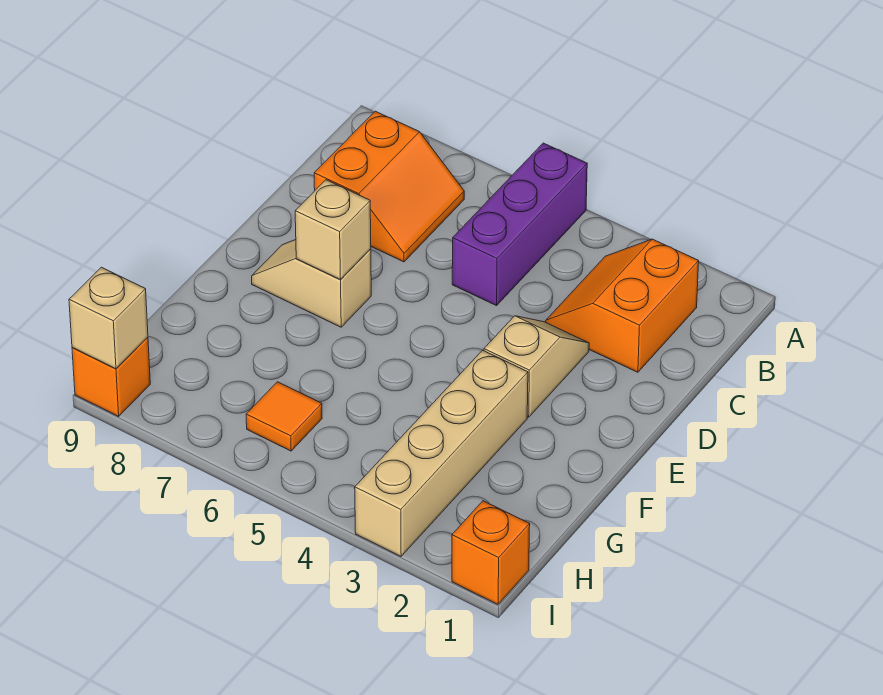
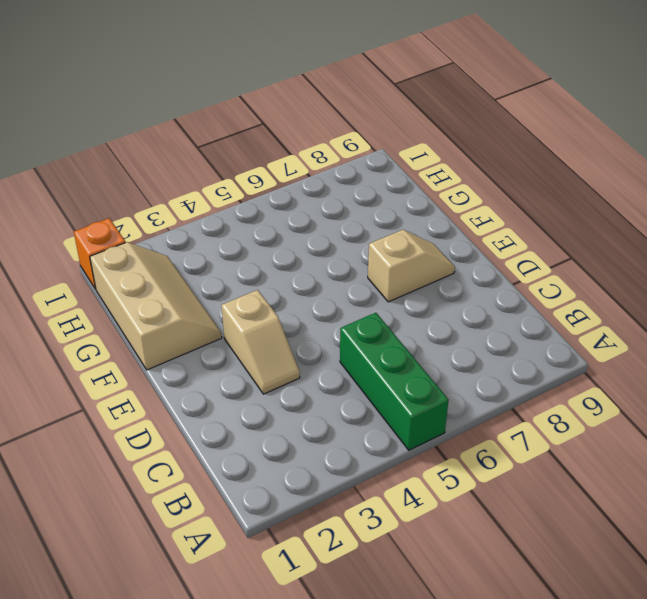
green 1x3 brick [340,313,449,450] -> purple 1x3 brick [452,143,587,306]
tan 2x3 slope [90,242,222,370] -> none
none -> orange 2x2 slope [546,239,699,372]
none -> orange 2x2 slope [314,111,464,262]

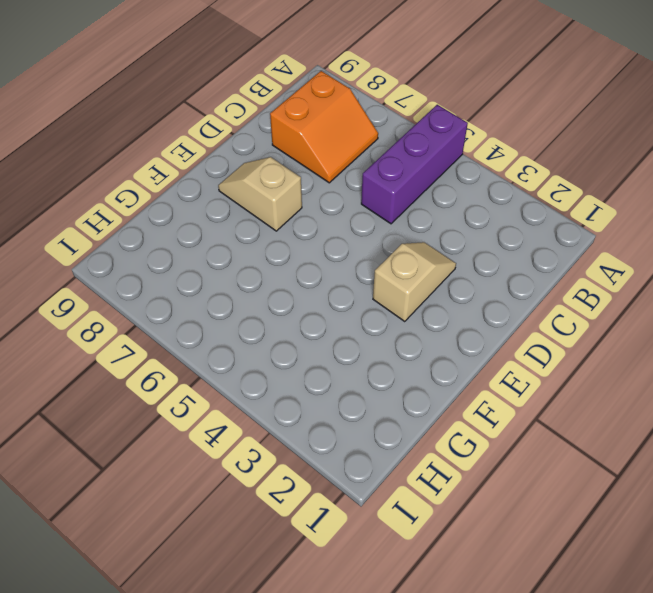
none -> orange 2x2 slope [546,239,699,372]
none -> tan 1x4 brick [355,350,528,556]

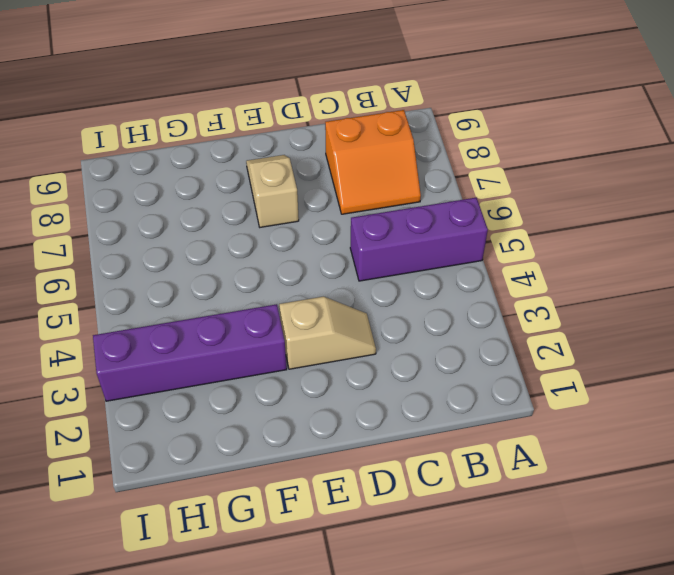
purple 1x4 brick [93,304,287,401] -> tan 1x4 brick [355,350,528,556]
none -> orange 2x2 slope [546,239,699,372]
none -> orange 1x1 tile [246,382,322,451]

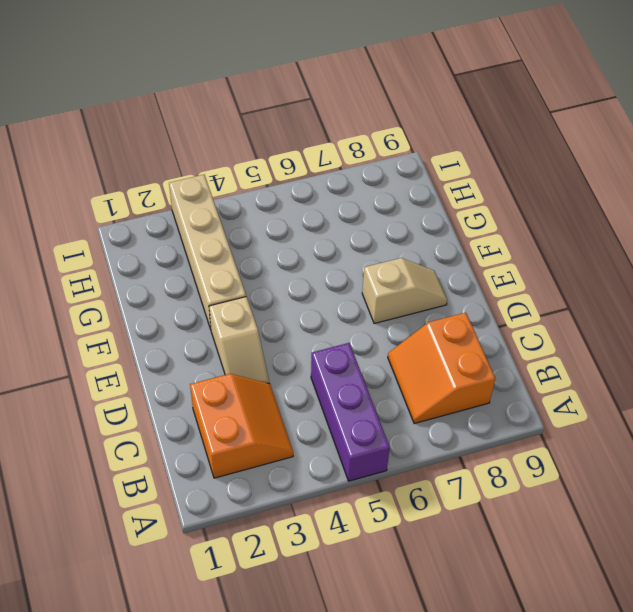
none -> orange 1x1 tile [246,382,322,451]
none -> orange 1x1 brick [452,501,530,604]

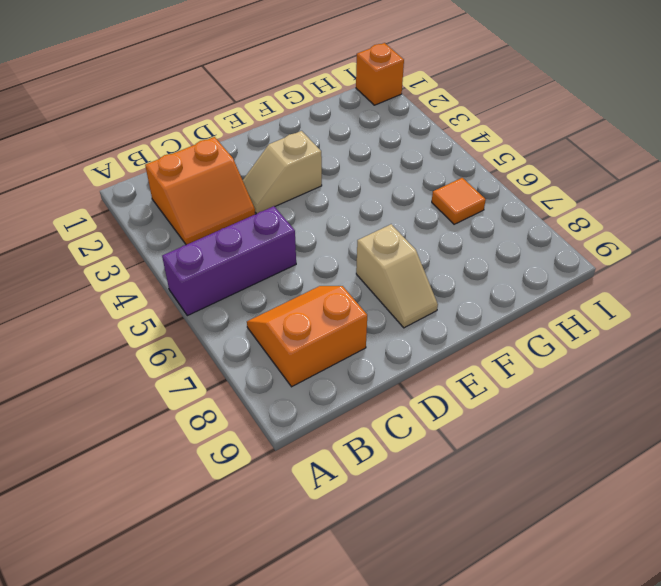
none -> tan 1x4 brick [355,350,528,556]
none -> orange 1x1 brick [72,337,150,416]

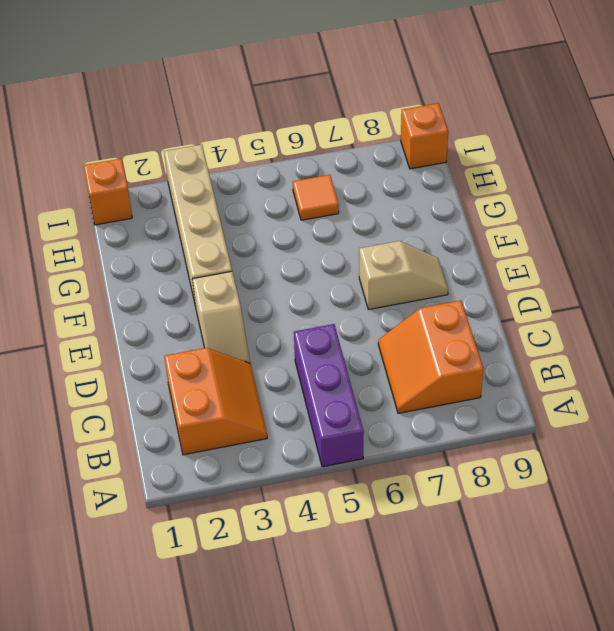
none -> tan 1x1 brick [295,180,371,280]
none -> tan 1x1 brick [69,267,148,369]

